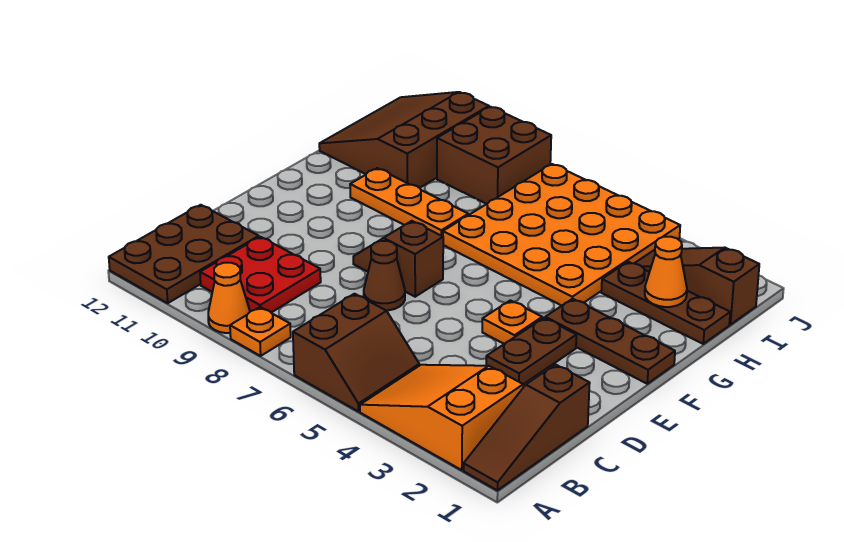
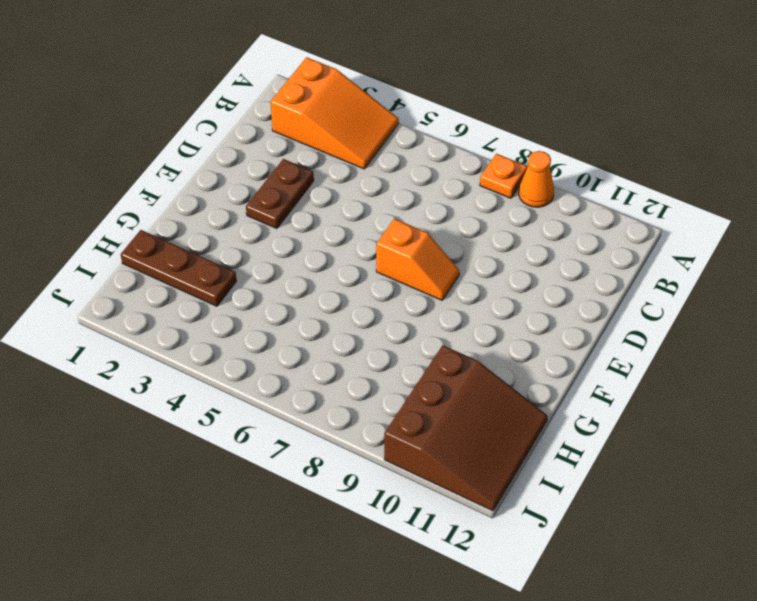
orange 1x2 slope [376,219,459,300] -> brown 1x2 slope [353,221,443,297]
none -> brown 1x3 slope [464,365,590,490]
none -> brown 2x2 slope [293,294,419,412]
none -> brown 2x3 plate [109,205,259,303]

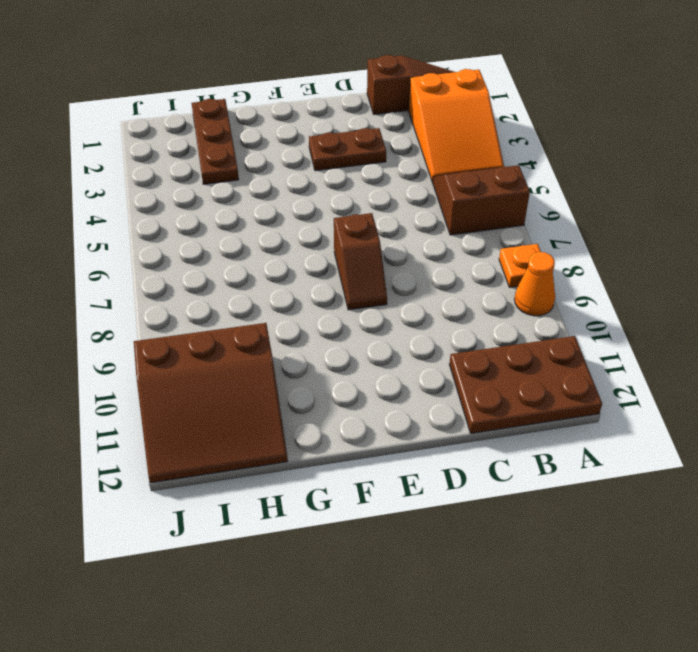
none -> red 2x2 plate [200,237,321,312]
none -> brown 1x1 cone [364,241,405,311]
none -> orange 1x1 plate [482,300,542,344]

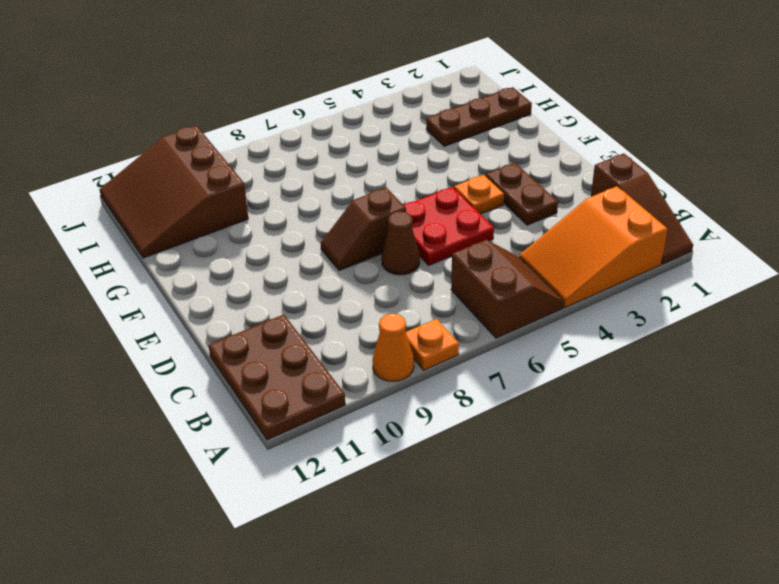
red 2x2 plate [404,187,494,265] -> red 2x2 plate moved to [200,237,321,312]
none -> brown 1x3 plate [545,299,675,384]
none -> orange 4x4 plate [443,164,680,306]
none -> orange 1x3 plate [350,168,468,236]

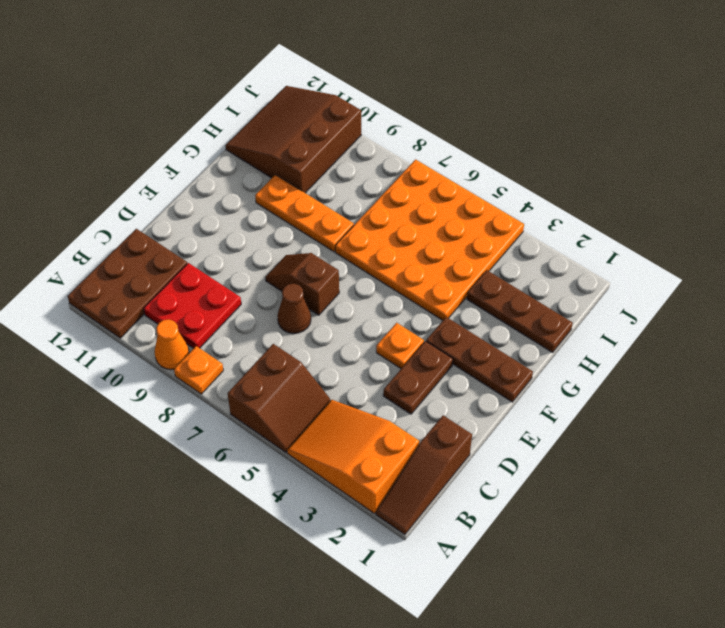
none -> brown 1x3 slope [634,248,759,325]
none -> brown 2x2 brick [437,107,551,204]
none -> orange 1x1 cone [645,237,687,307]

